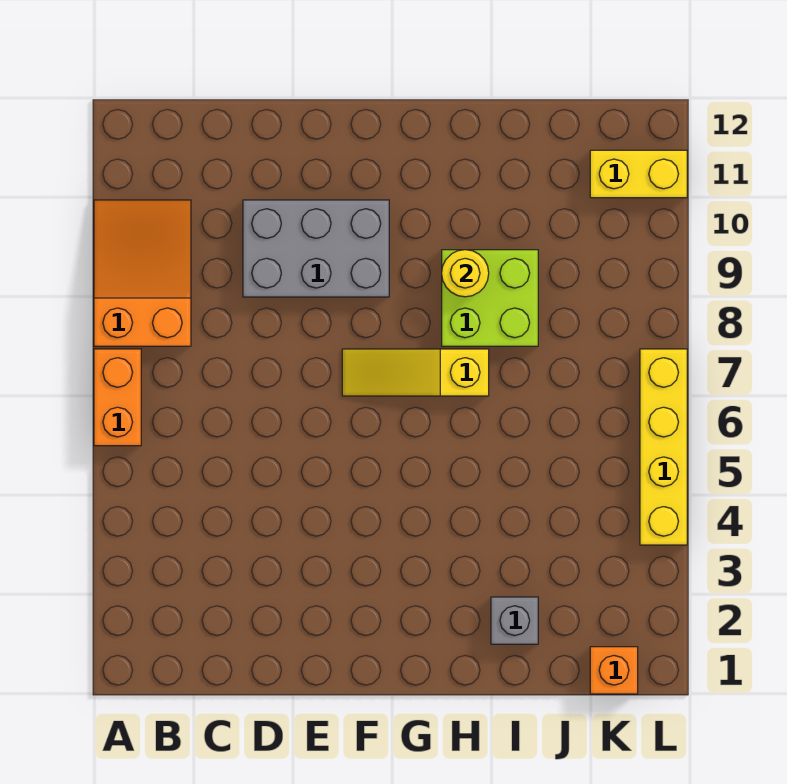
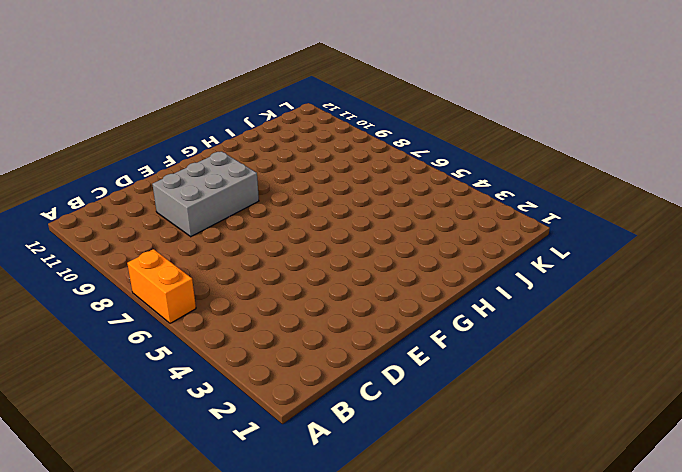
none -> orange 2x3 slope [94,200,191,346]
none -> yellow 1x3 slope [342,349,489,396]

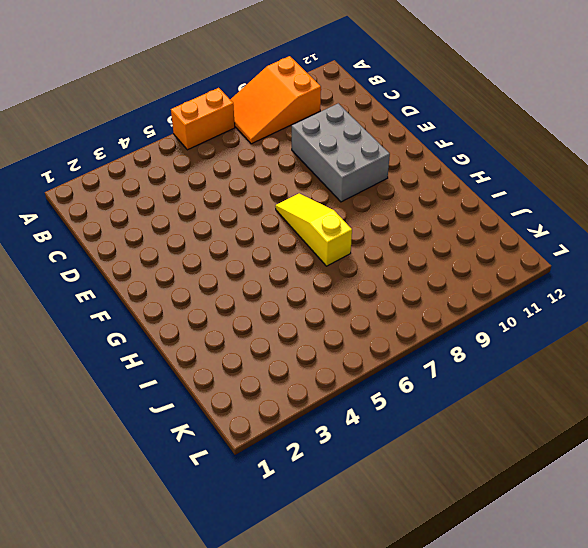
orange 2x3 slope [230,56,321,144] -> orange 2x3 slope turned to [94,200,191,346]
none -> lime 2x2 brick [442,250,538,346]
none -> grey 1x1 brick [491,597,538,644]

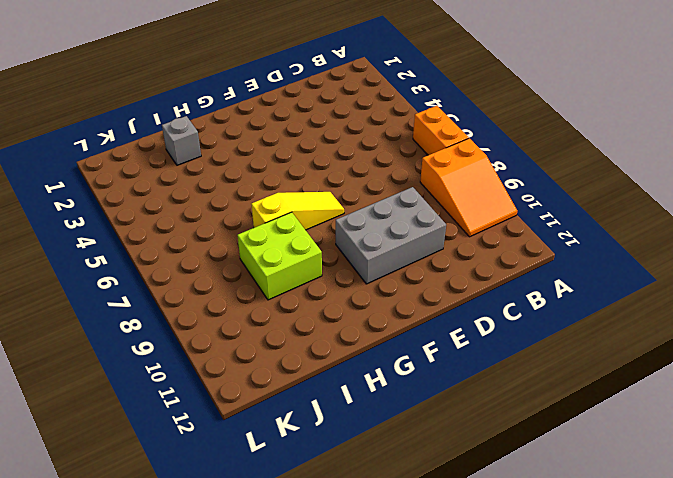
none -> orange 1x1 brick [590,647,638,694]
none -> yellow 1x2 brick [590,150,687,198]

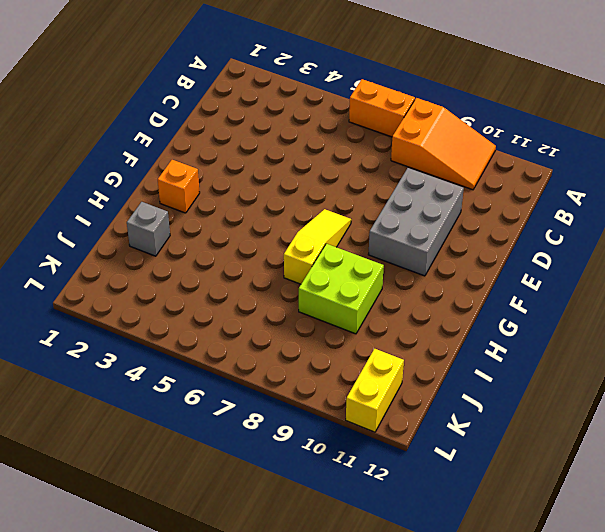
orange 1x1 brick [158,160,200,213] -> orange 1x1 brick moved to [590,647,638,694]
none -> yellow 1x4 brick [640,349,687,545]
none -> yellow 1x1 round brick [442,250,489,297]

